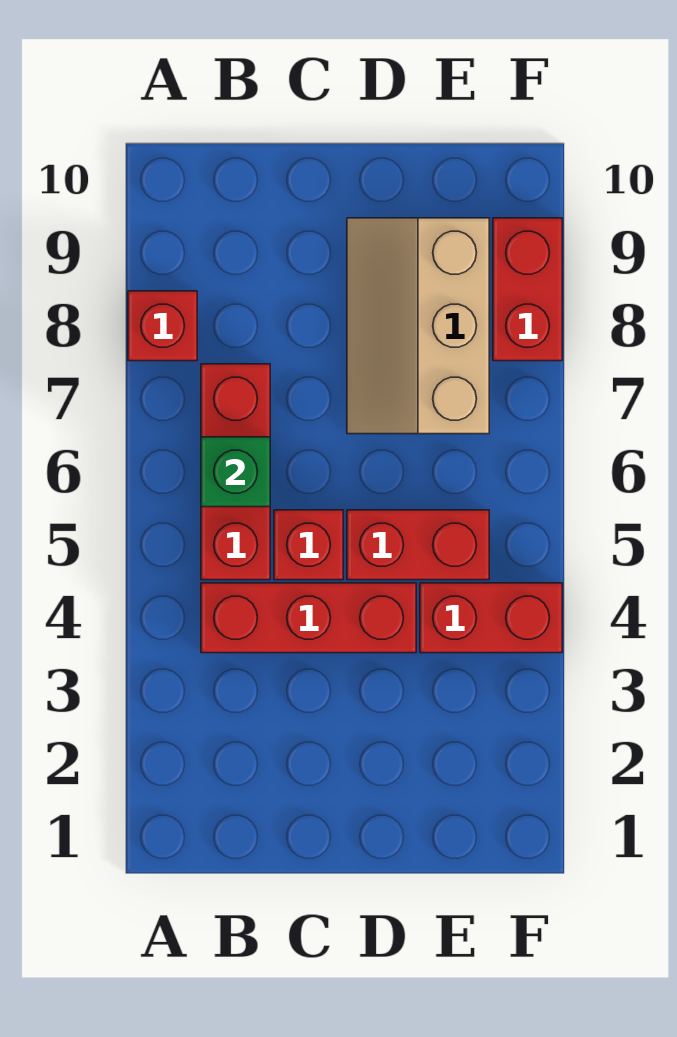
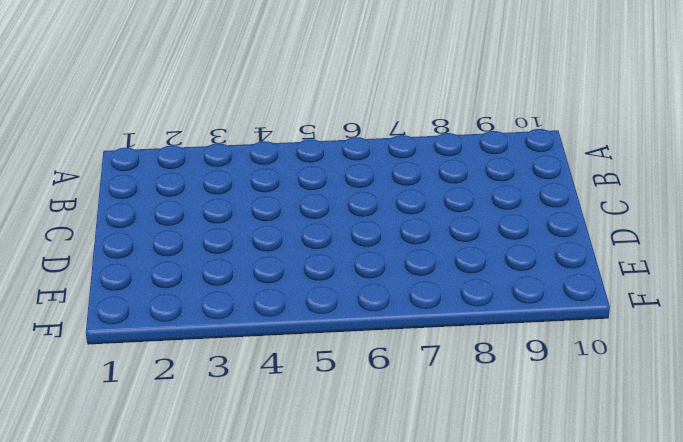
none -> red 1x1 brick [128,291,197,361]
none -> red 1x3 brick [201,583,416,653]

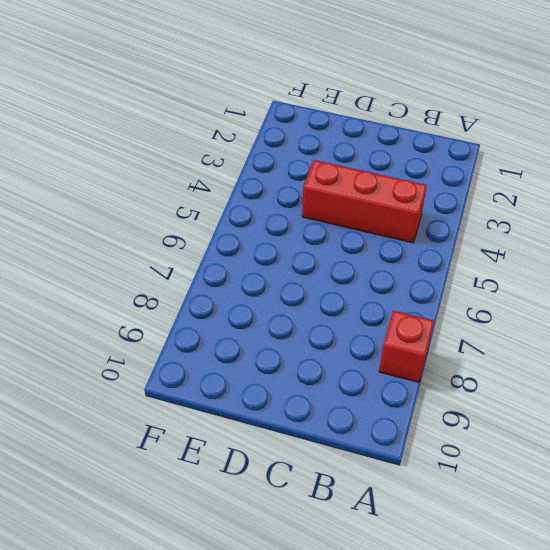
none -> red 1x3 brick [201,364,270,580]
none -> red 1x1 brick [274,510,343,580]

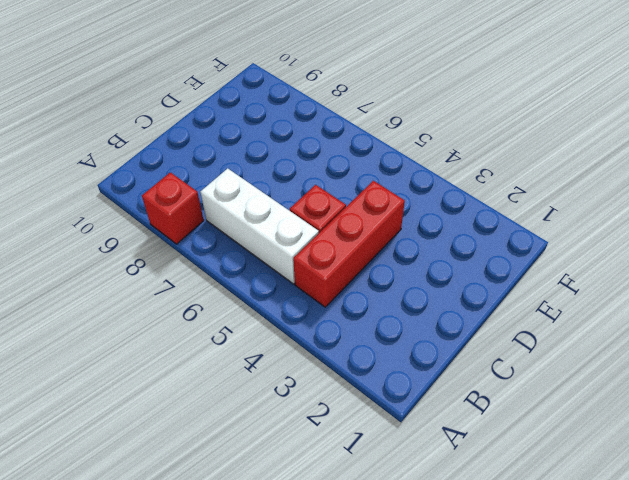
white 1x3 brick [200,168,319,284] -> red 1x3 brick [201,364,270,580]
none -> red 1x2 brick [347,510,489,580]
none -> tan 2x3 slope [347,218,489,434]

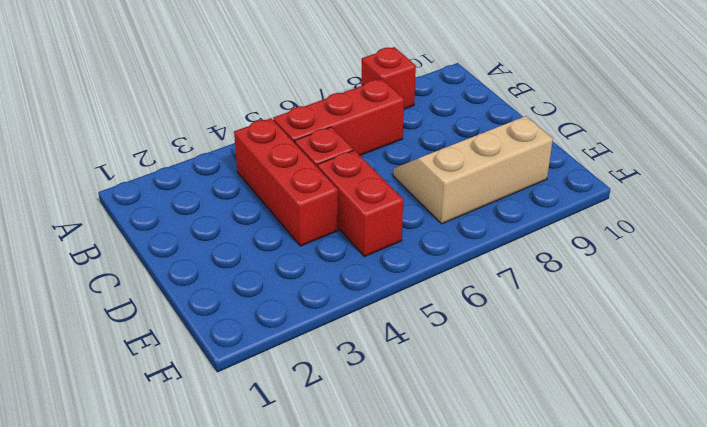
none -> red 1x2 brick [420,583,562,653]
none -> red 1x2 brick [493,218,562,361]

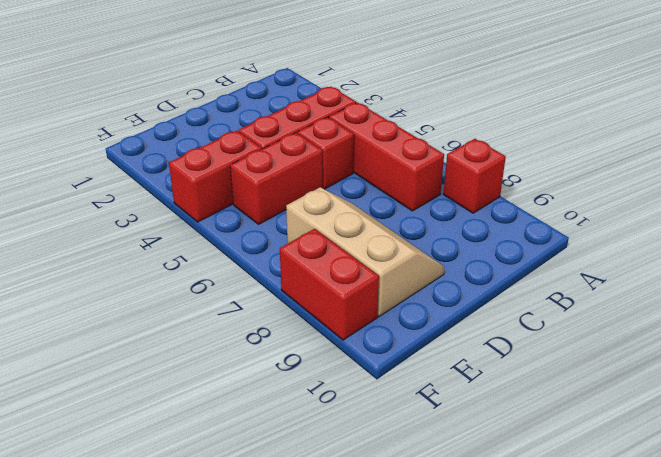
none -> green 1x1 brick [201,437,270,507]

